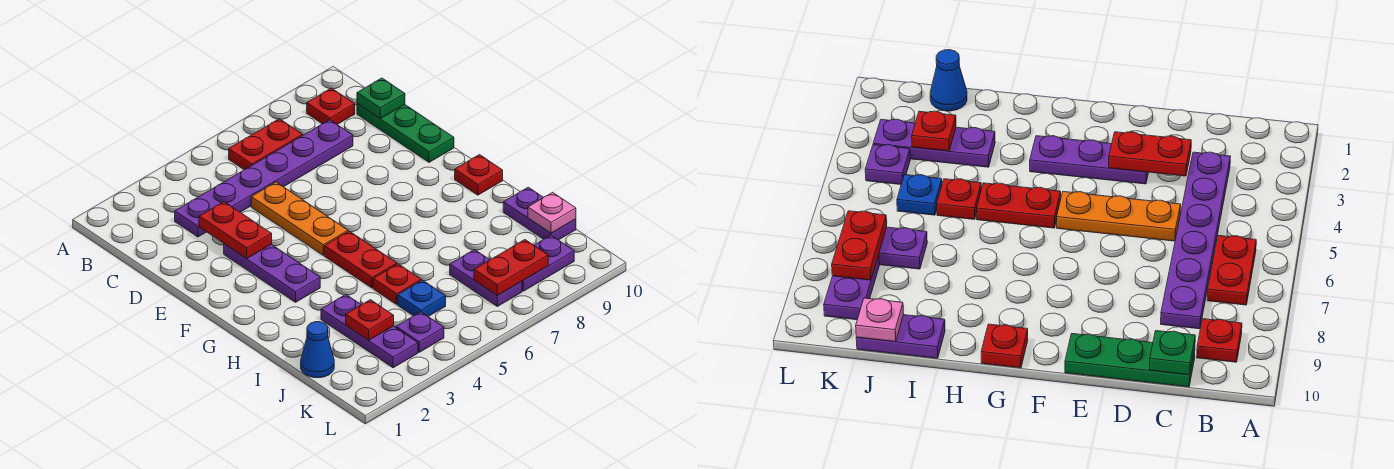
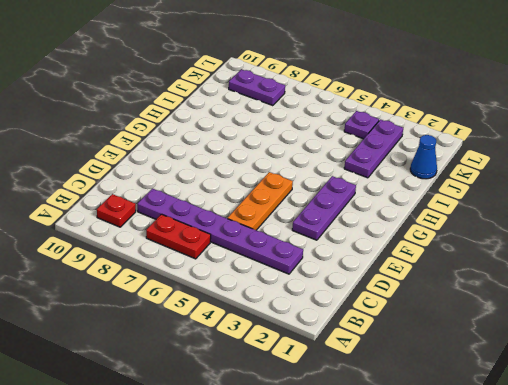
none -> green 1x3 plate [357,104,454,162]
none -> red 1x2 plate [324,231,397,288]
none -> red 1x1 plate [455,155,503,195]

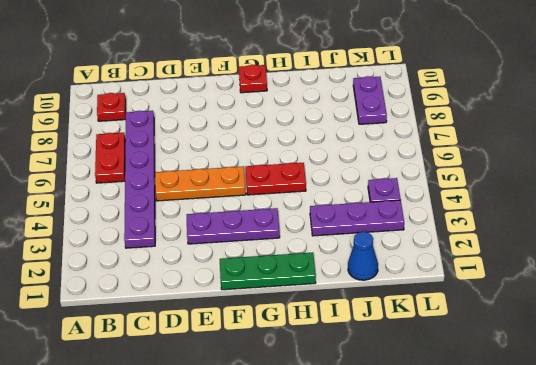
green 1x3 plate [220,253,316,290] -> green 1x3 plate moved to [357,104,454,162]
none -> red 1x1 plate [373,264,421,304]
none -> purple 1x2 plate [503,187,576,240]
none -> blue 1x1 plate [398,280,446,317]

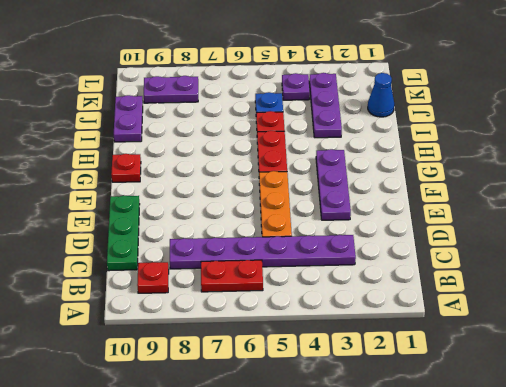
none -> purple 1x2 plate [450,250,522,306]
none -> green 1x1 plate [357,78,405,119]
none -> red 1x2 plate [199,202,272,259]

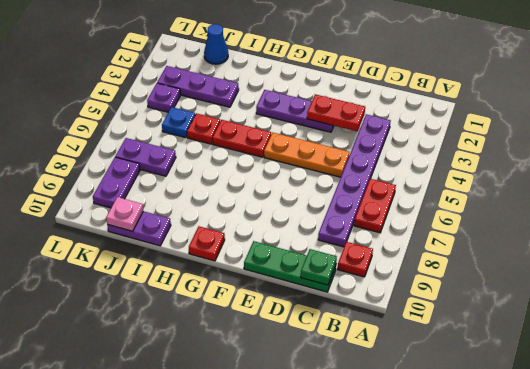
none -> red 1x1 plate [346,300,394,340]
none -> red 1x2 plate [474,240,548,296]

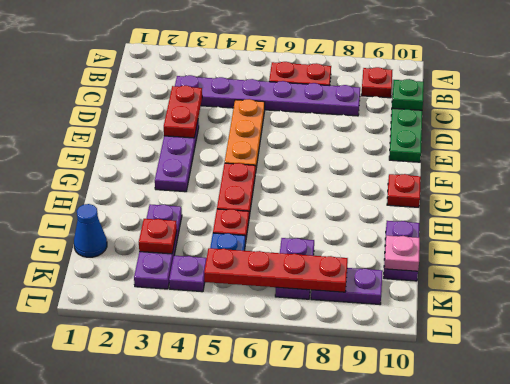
red 1x4 plate [204,248,348,292] -> red 1x2 plate [474,240,548,296]

